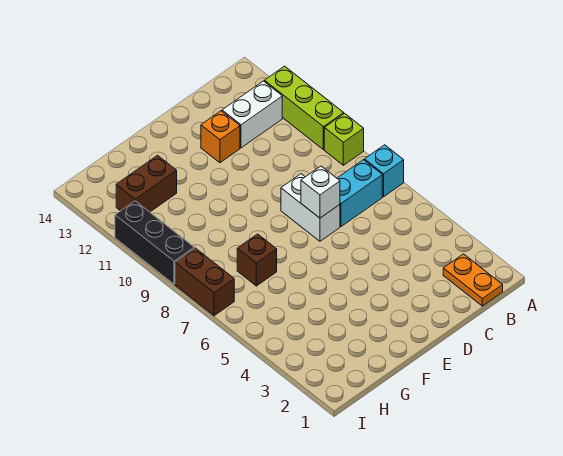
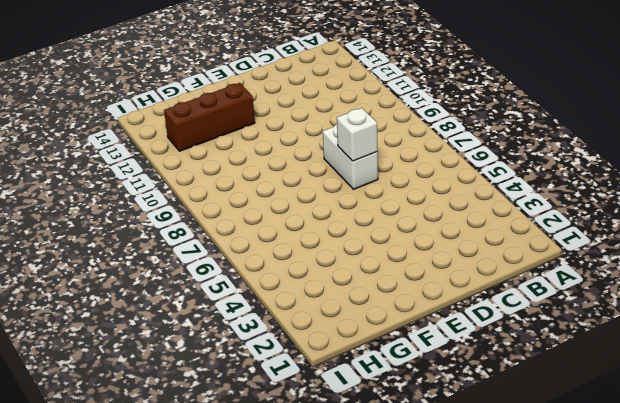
brown 1x3 brick [164,83,255,151] -> brown 1x2 brick [116,155,177,212]
none -> cyan 1x1 brick [364,145,404,197]
none -> lime 1x1 brick [324,113,364,165]
none -> lime 1x3 brick [264,66,344,150]

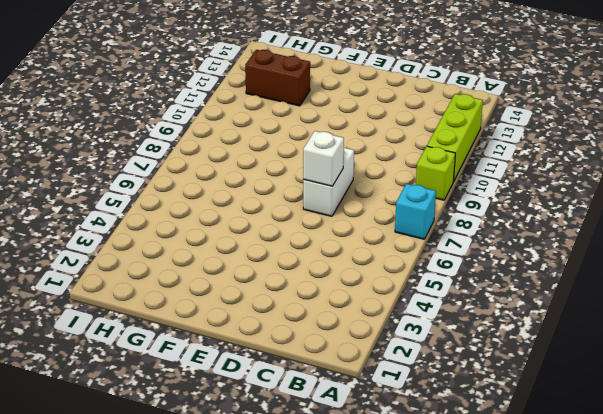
none -> orange 1x2 plate [443,254,503,306]
none -> cyan 1x2 brick [337,160,382,227]
none -> white 1x2 brick [222,81,282,148]

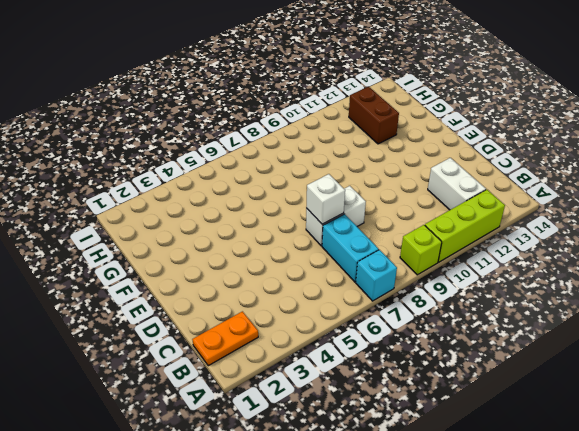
none -> orange 1x1 brick [201,111,240,163]
none -> brown 1x1 brick [237,234,277,286]
none -> brown 1x2 brick [175,248,234,316]

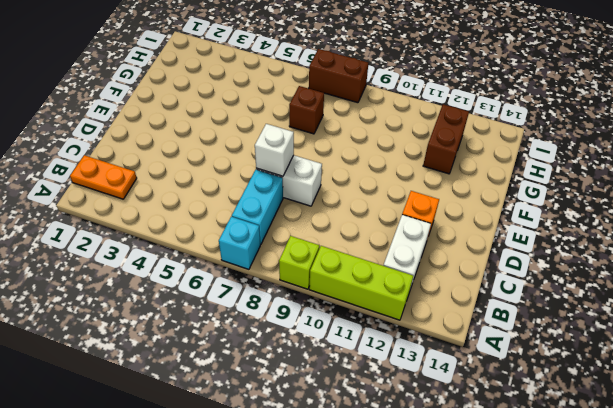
none -> black 1x3 brick [115,201,194,284]

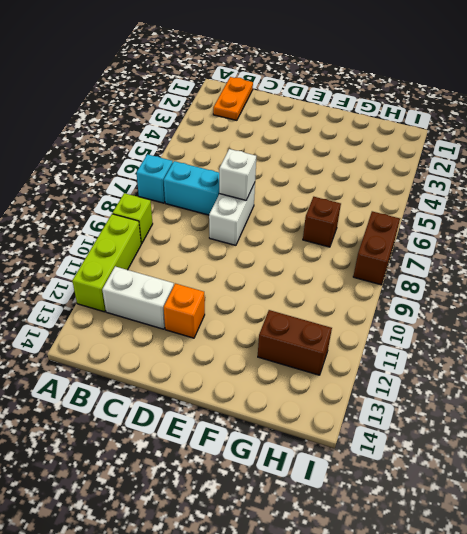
none -> black 1x3 brick [115,201,194,284]

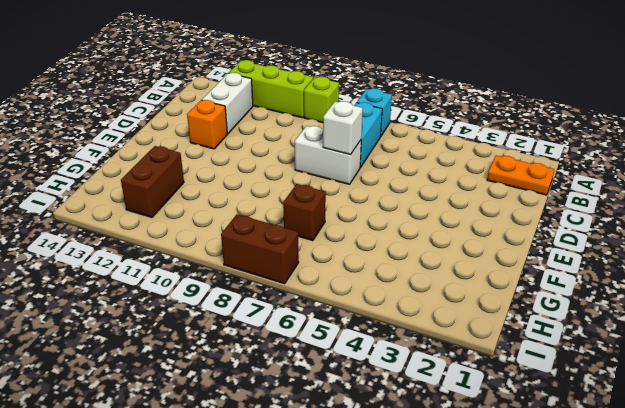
none -> black 1x3 brick [115,201,194,284]

